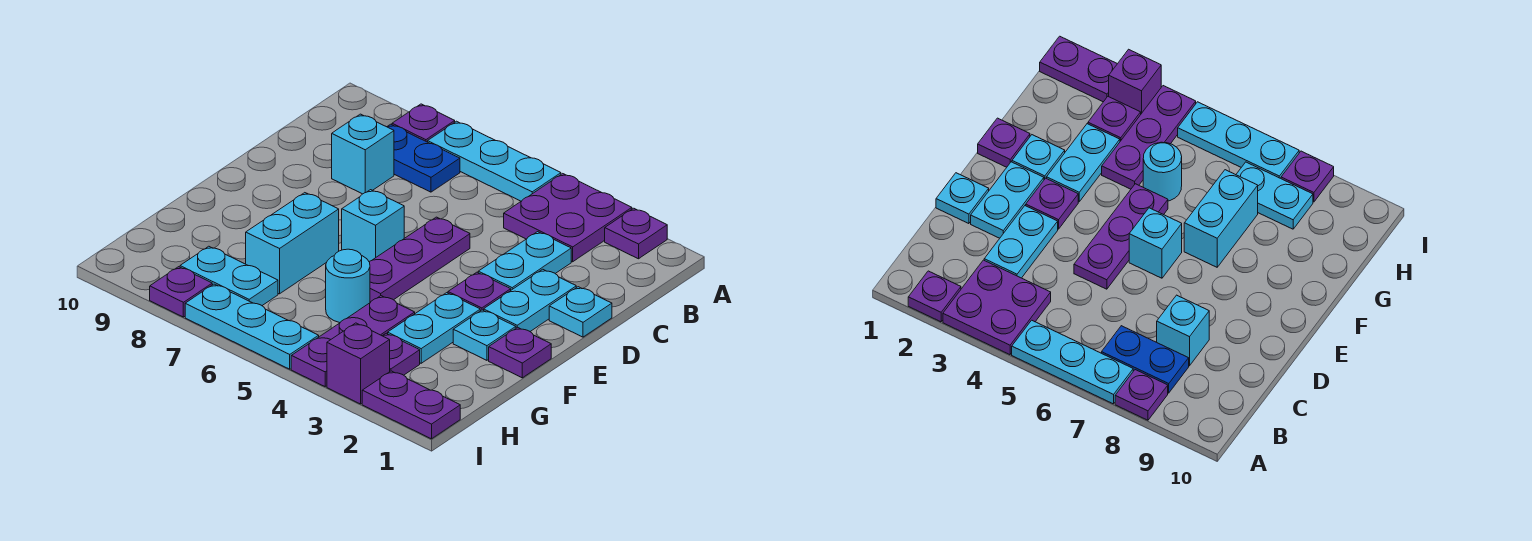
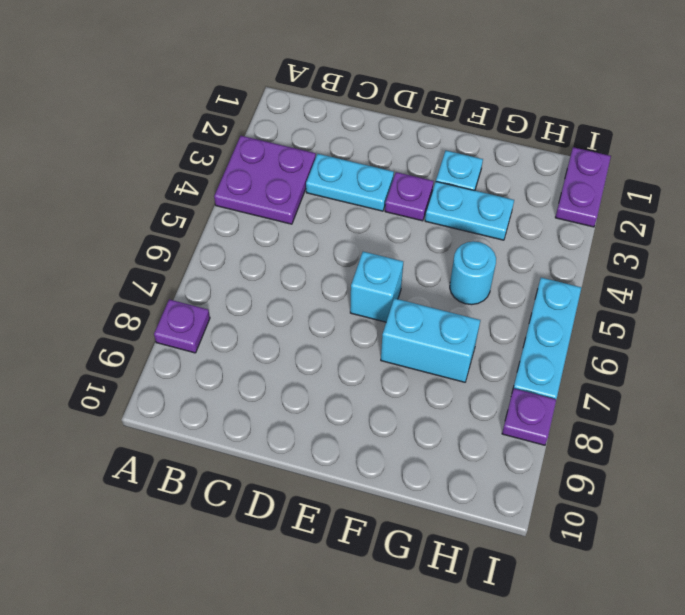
none -> purple 1x1 plate [605,208,667,259]
none -> cyan 1x3 plate [428,121,561,201]
none -> blue 1x2 plate [387,124,460,192]

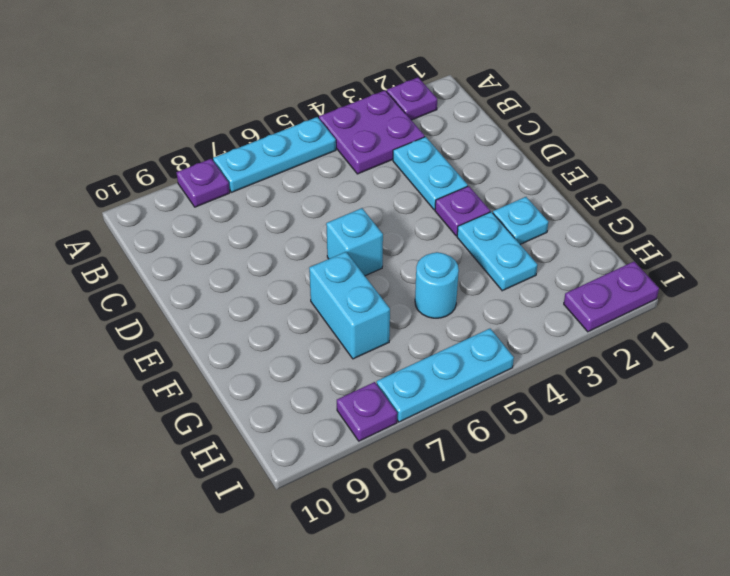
none -> blue 1x2 plate [387,124,460,192]
none -> cyan 1x1 brick [332,114,394,194]
none -> cyan 1x1 plate [549,287,612,337]

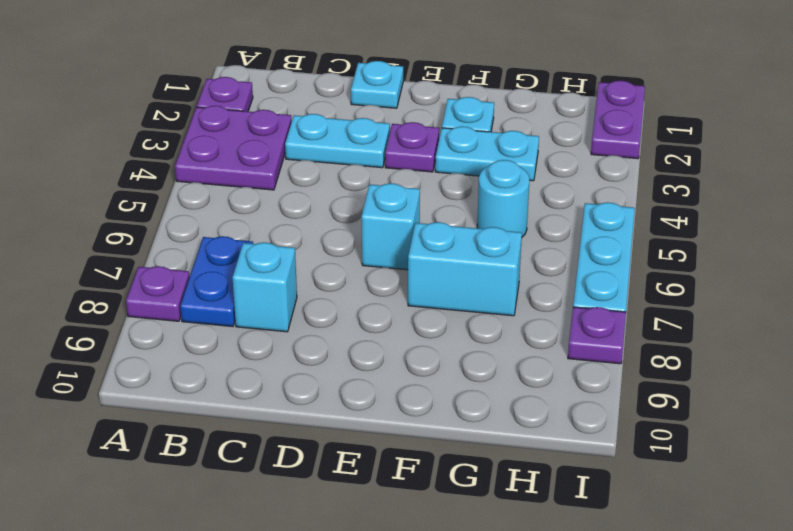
none -> cyan 1x3 plate [428,121,561,201]
none -> cyan 1x2 plate [484,269,576,331]
none -> purple 1x3 plate [369,217,470,302]

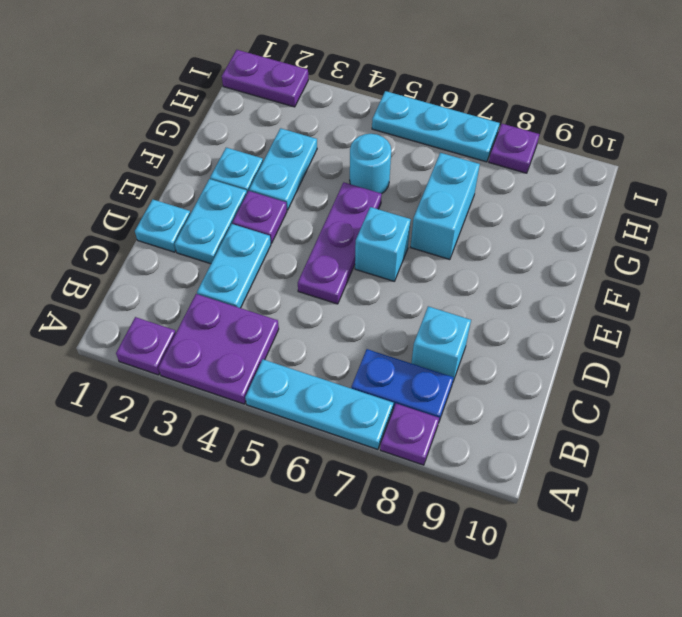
none -> purple 1x1 plate [489,327,551,378]
none -> purple 1x3 plate [291,296,415,386]
none -> purple 1x1 plate [383,333,420,375]

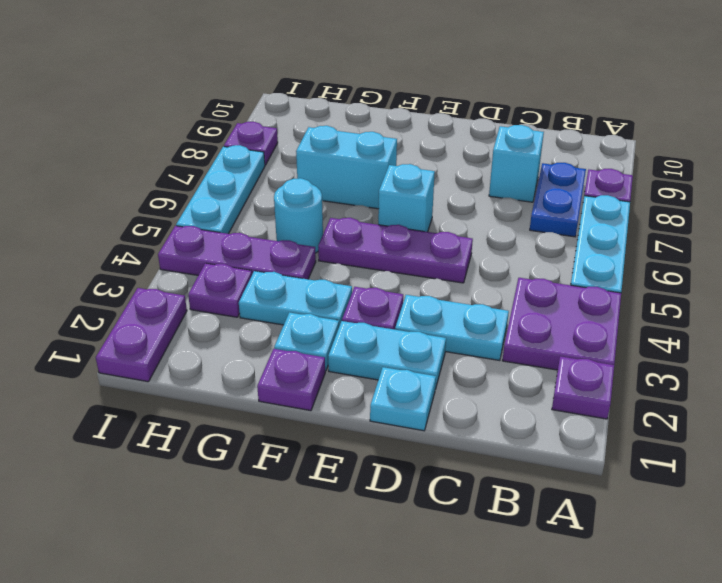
none -> cyan 1x2 plate [180,246,278,305]
none -> purple 1x1 brick [327,323,390,404]

